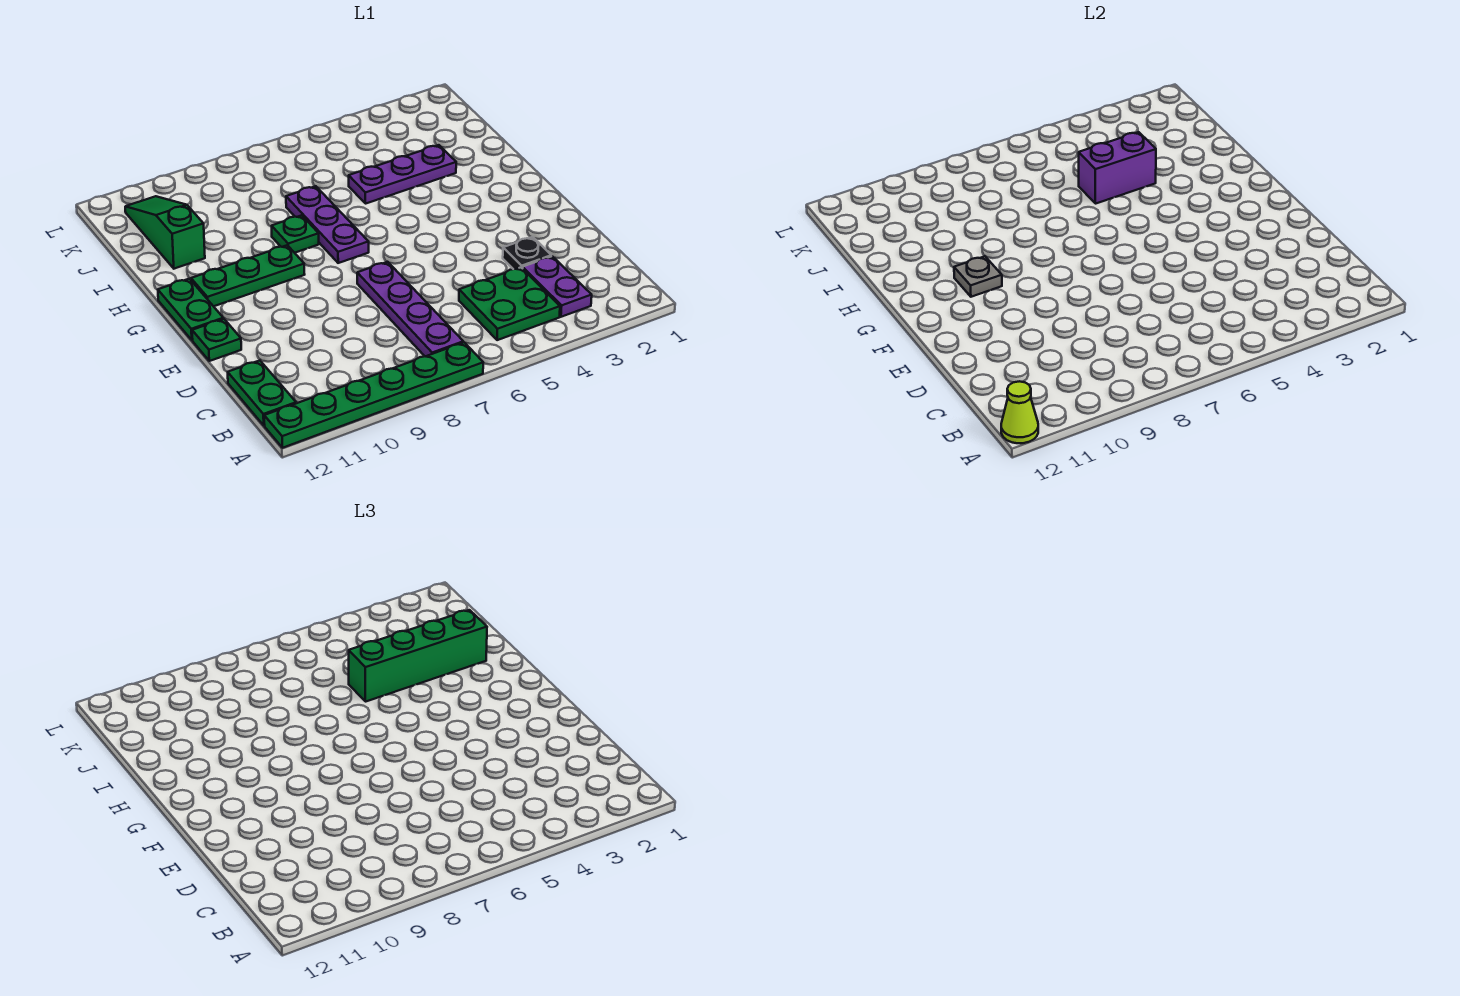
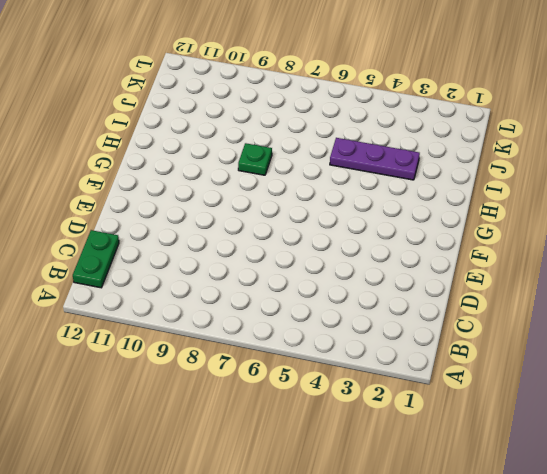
none -> green 1x6 plate [264,342,483,448]
none -> purple 1x2 plate [523,256,592,317]
none -> green 2x2 plate [459,267,560,340]

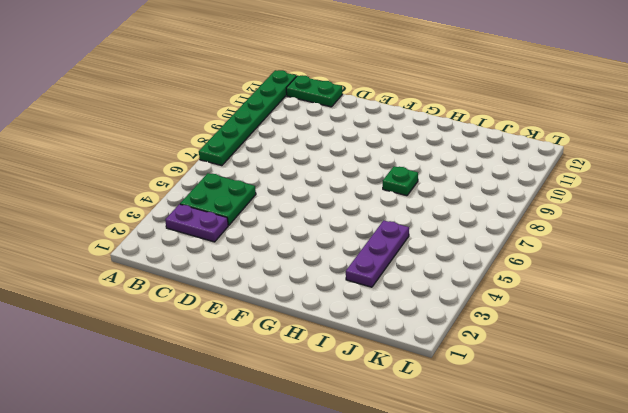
none -> purple 1x4 plate [357,262,463,356]
none -> black 1x1 plate [503,237,551,269]
none -> green 1x1 plate [192,319,241,361]

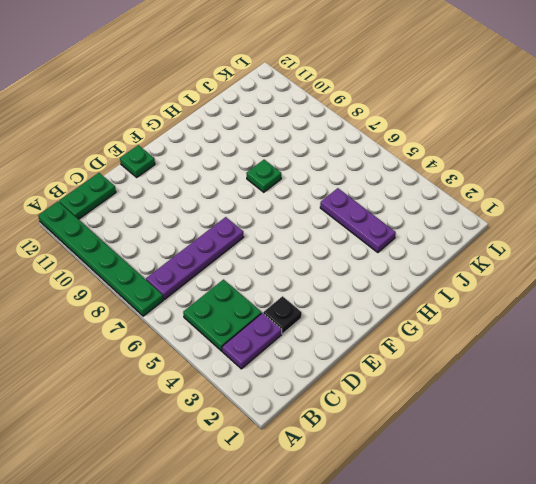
none -> green 1x2 plate [158,279,223,340]
none -> purple 1x3 plate [286,186,369,263]
none -> green 1x3 plate [191,245,305,306]

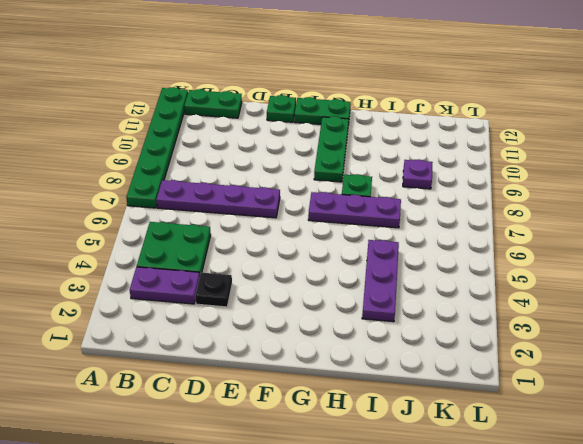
purple 1x1 plate [403,159,433,189] -> none
none -> green 1x3 slope [125,196,205,269]
none -> lime 1x1 cone [1001,381,1038,443]
none -> grey 1x1 plate [954,256,1002,297]

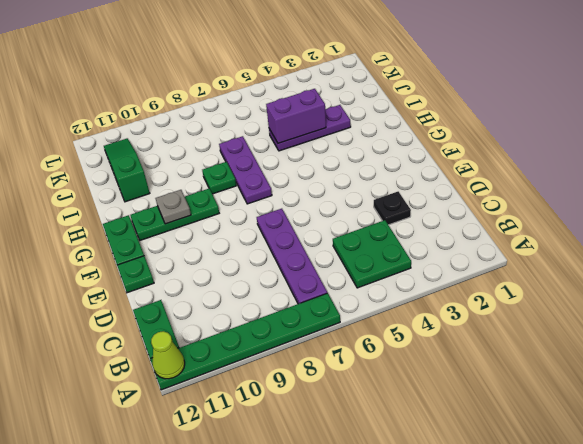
none -> purple 1x2 plate [523,256,592,317]
none -> green 1x4 brick [349,610,487,702]

